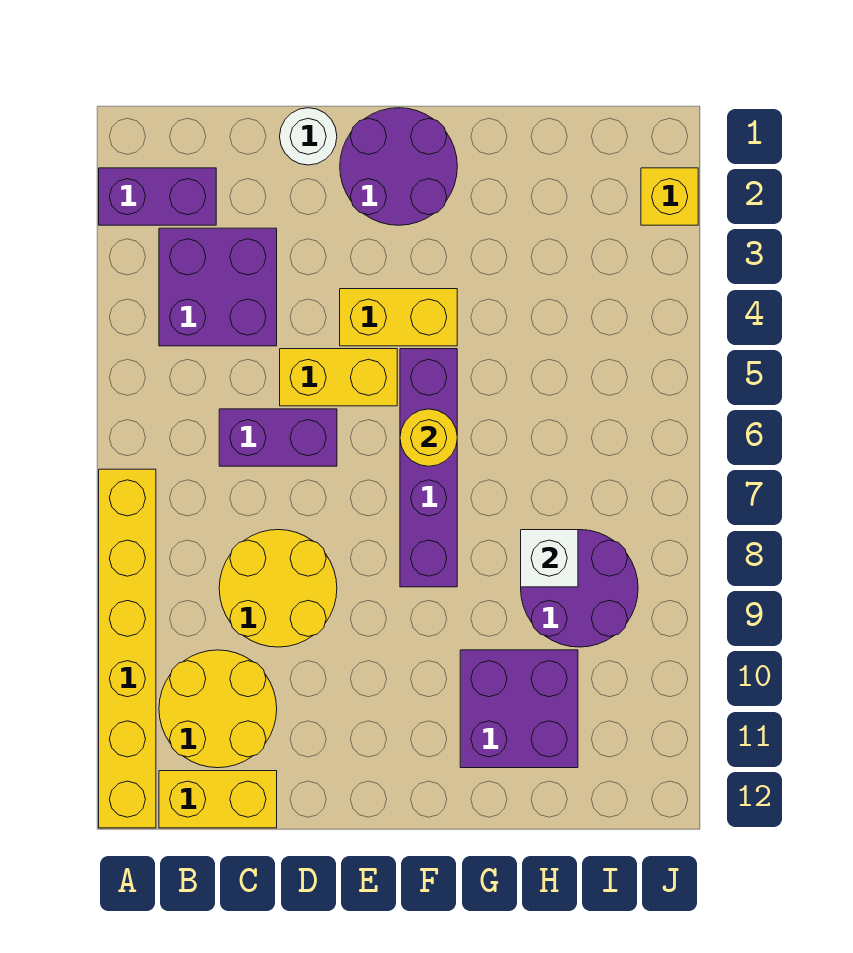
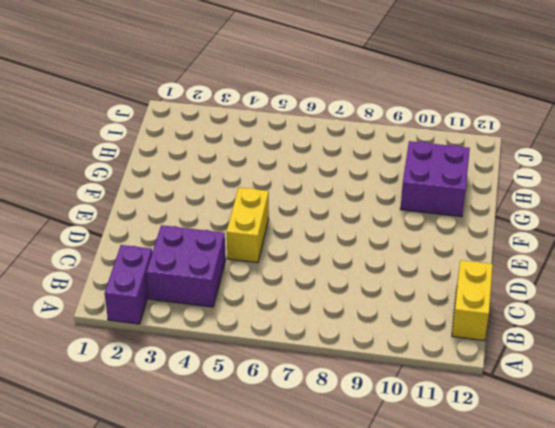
none -> yellow 1x6 brick [99,469,156,828]
none -> yellow 2x2 round brick [159,650,277,768]
none -> purple 1x2 brick [219,409,337,466]

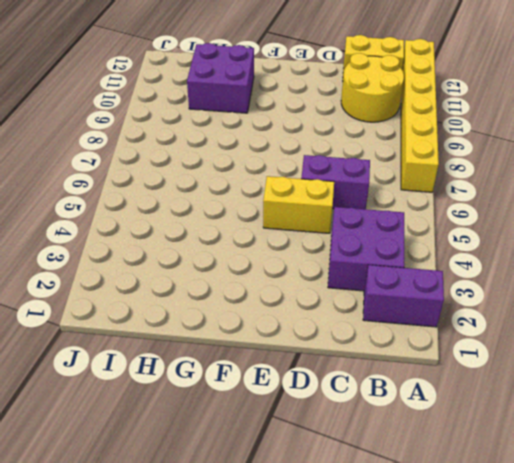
none -> yellow 2x2 round brick [219,530,337,647]
none -> white 1x1 round brick [280,108,337,165]
none -> purple 2x2 round brick [340,108,457,225]

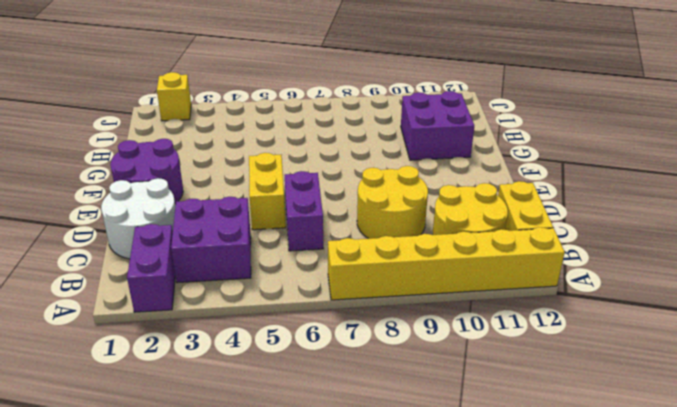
white 2x2 round brick [101,178,175,259] -> white 1x1 round brick [280,108,337,165]
none -> yellow 1x2 brick [340,289,457,346]
none -> purple 1x4 brick [400,349,457,587]
none -> purple 2x2 round brick [521,530,638,647]

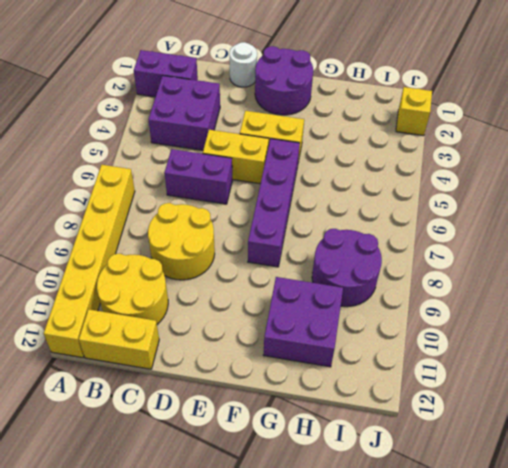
none -> yellow 1x1 round brick [400,409,457,466]
none -> white 1x1 brick [521,530,578,587]

